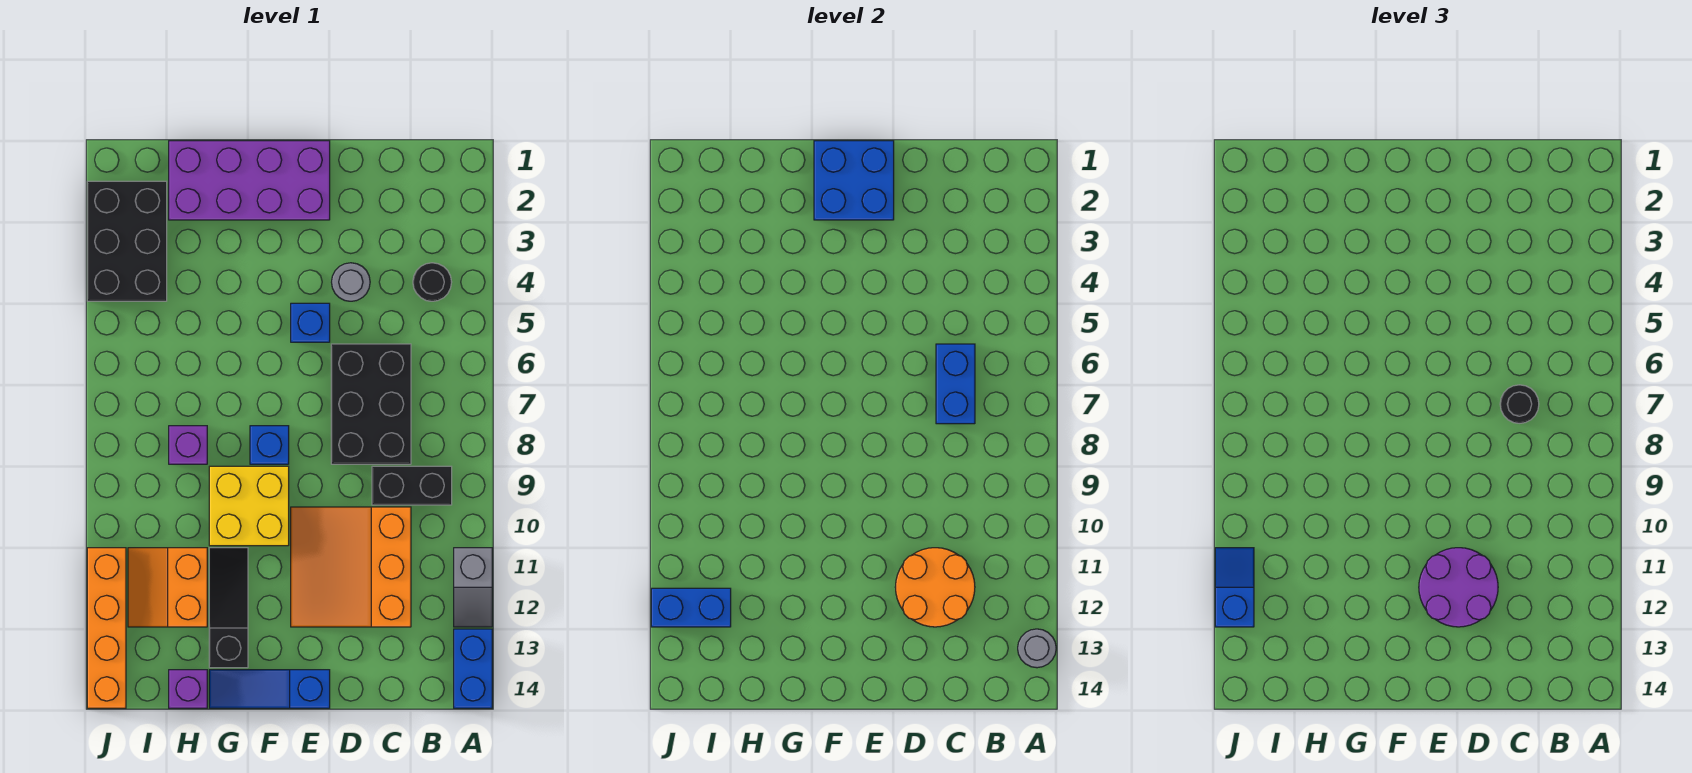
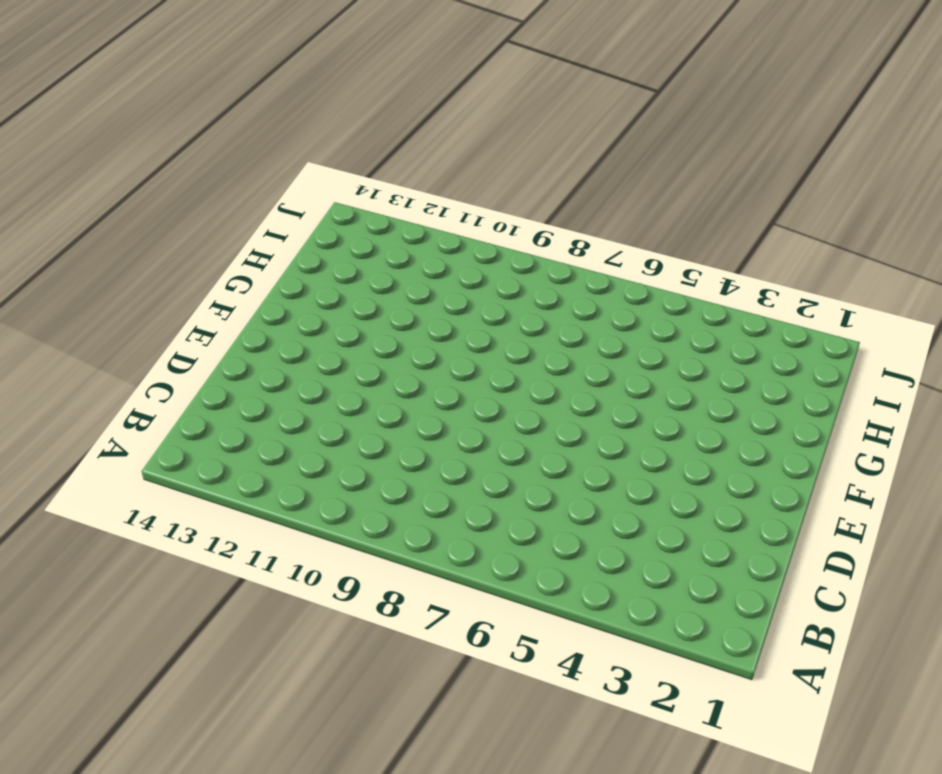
none -> grey 1x2 slope [454,548,492,627]
none -> blue 1x2 brick [454,629,492,708]
none -> black 1x1 round brick [413,263,452,301]

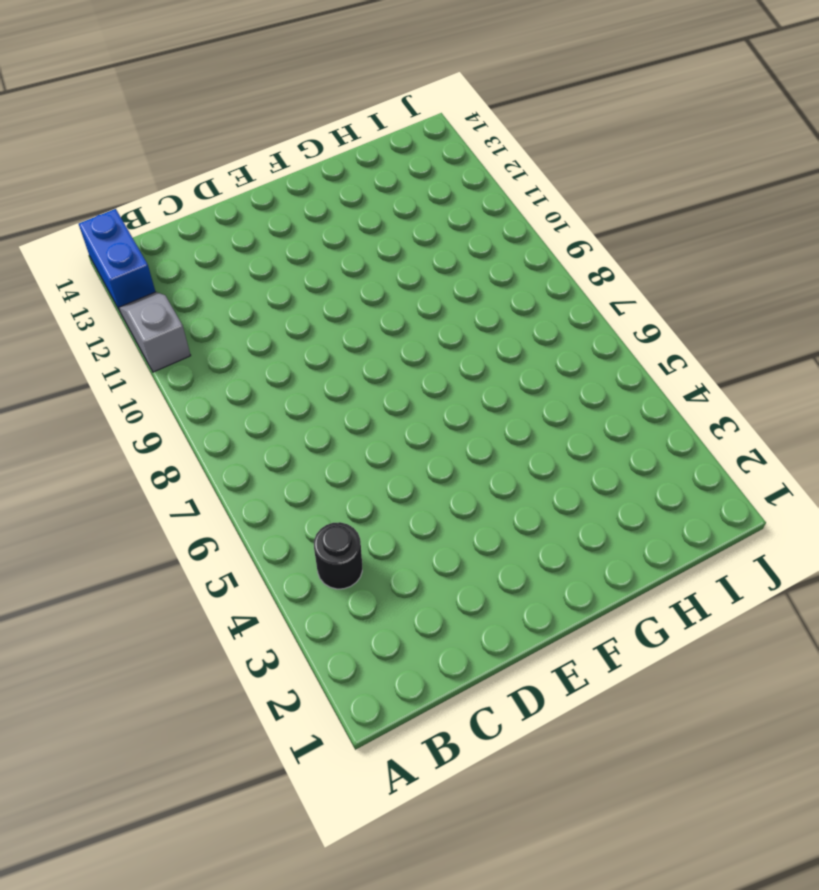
none -> black 1x2 brick [372,466,452,505]
none -> black 2x3 brick [331,344,411,464]
none -> orange 3x3 slope [291,507,411,627]

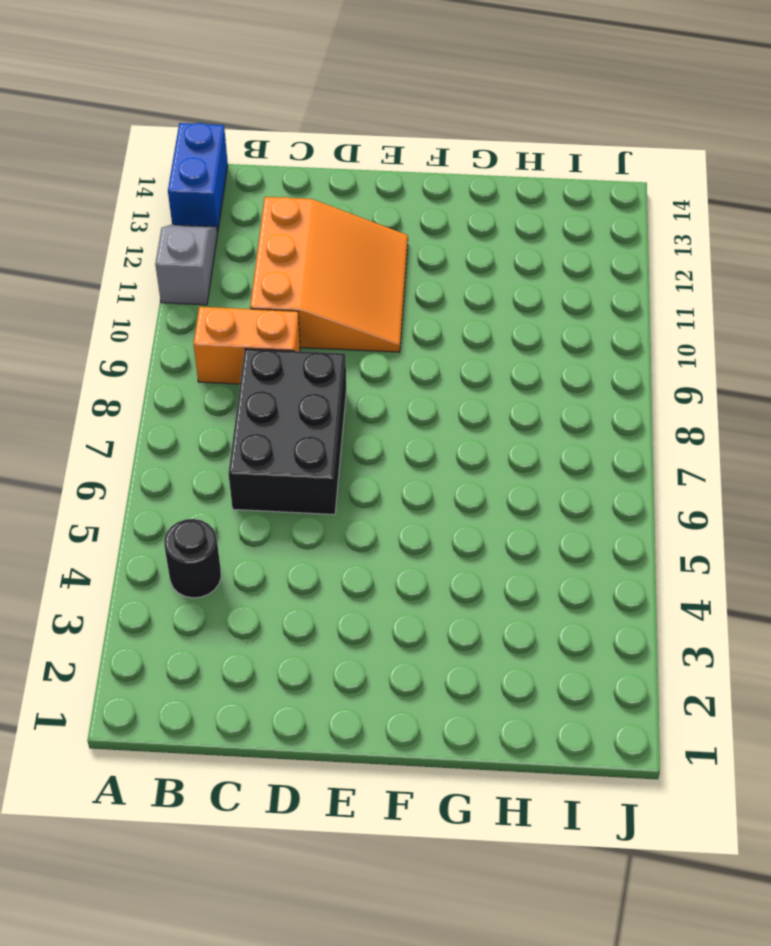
orange 1x2 brick [194,307,300,384] -> black 1x2 brick [372,466,452,505]
none -> grey 1x1 round brick [332,263,370,301]
none -> purple 2x4 brick [169,141,330,220]
none -> blue 1x1 brick [291,303,330,342]

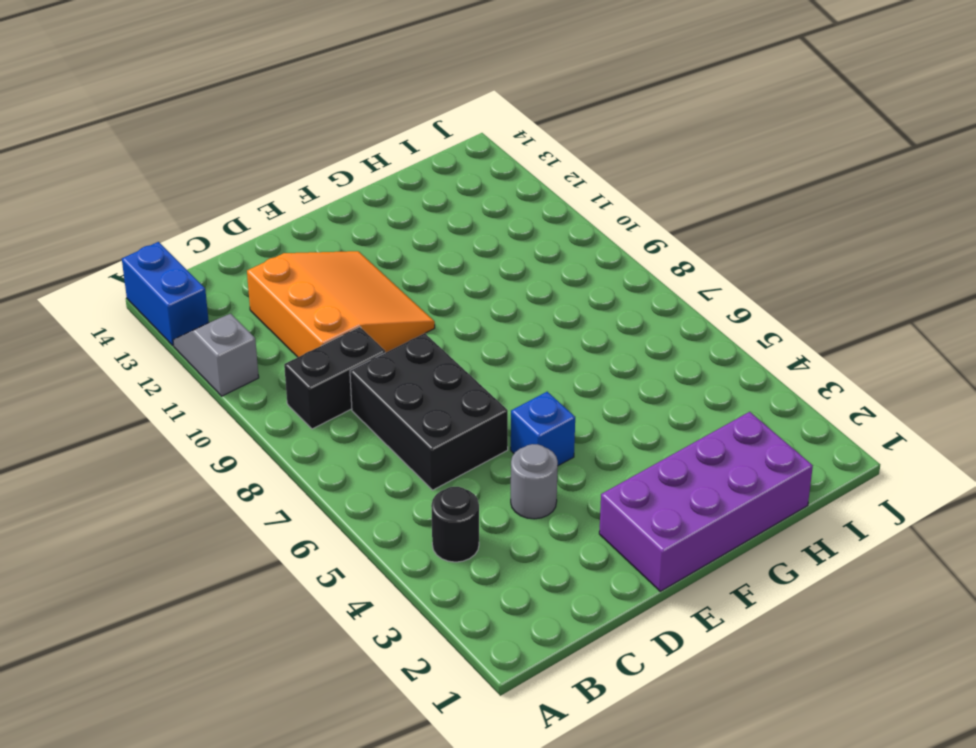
none -> blue 1x3 slope [209,670,330,708]
none -> blue 1x1 brick [250,426,289,464]
none -> yellow 2x2 brick [209,466,289,546]

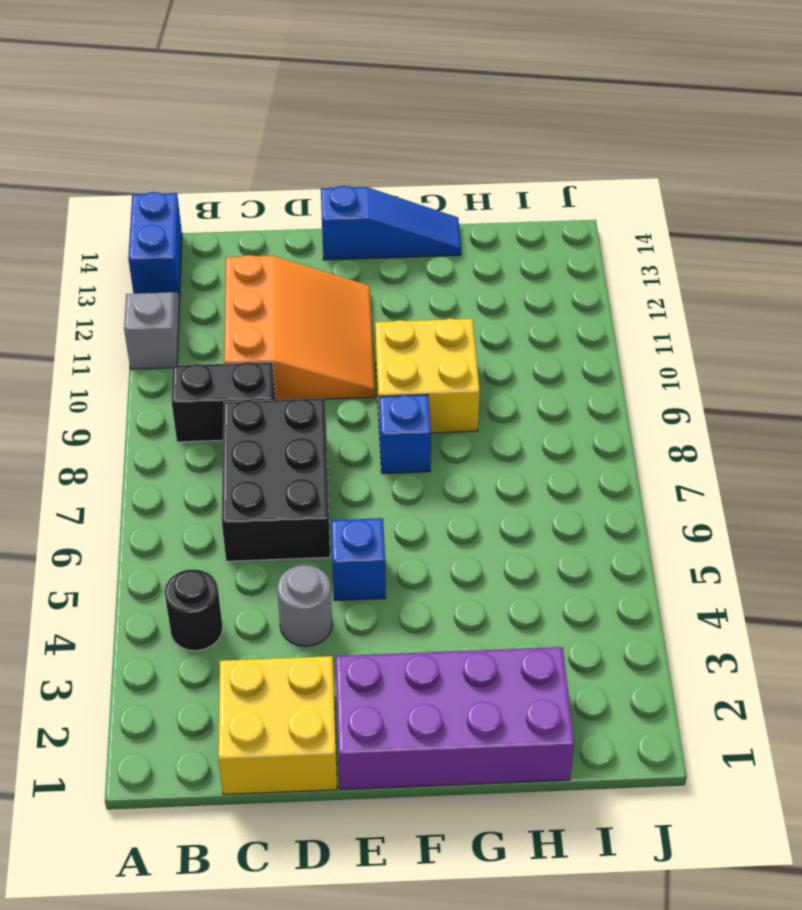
yellow 2x2 brick [218,656,337,795] -> none
none -> black 1x3 slope [209,548,248,668]
none -> purple 1x1 brick [169,426,207,464]
none -> orange 2x2 slope [128,548,207,627]

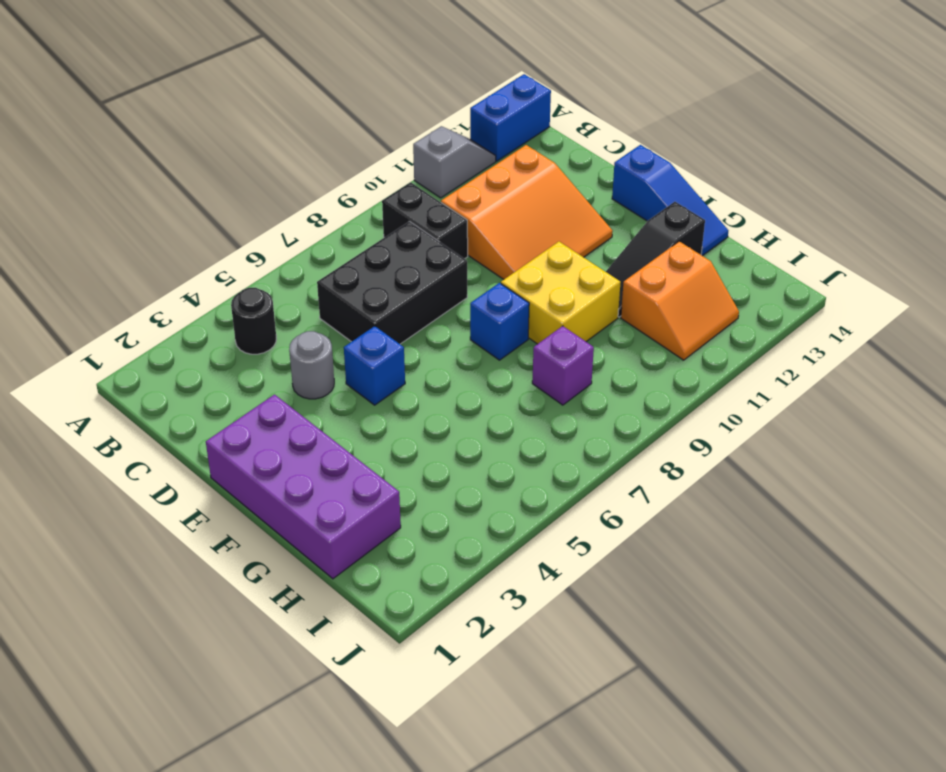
none -> purple 1x1 brick [169,670,207,708]
none -> black 2x3 brick [87,181,167,301]
none -> orange 1x4 brick [87,548,126,708]

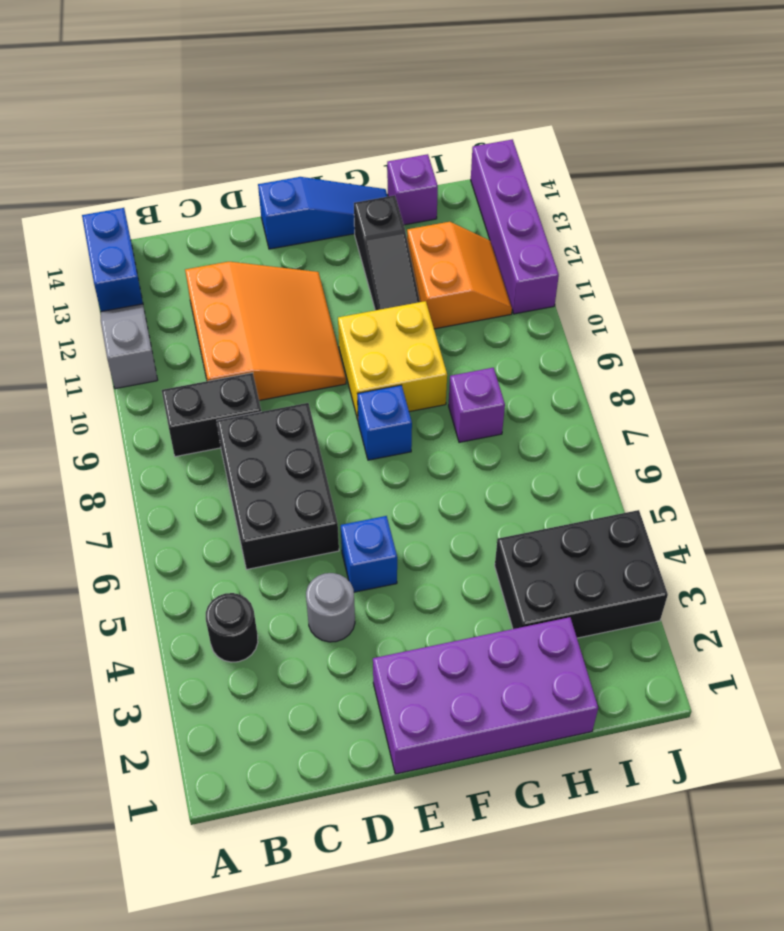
black 2x3 brick [495,510,668,638] -> black 2x3 brick turned to [87,181,167,301]
purple 1x4 brick [471,139,559,314] -> orange 1x4 brick [87,548,126,708]
none -> grey 1x1 round brick [1018,629,1056,668]
none -> blue 1x2 brick [936,344,975,424]
none -> orange 2x2 round brick [895,548,975,627]

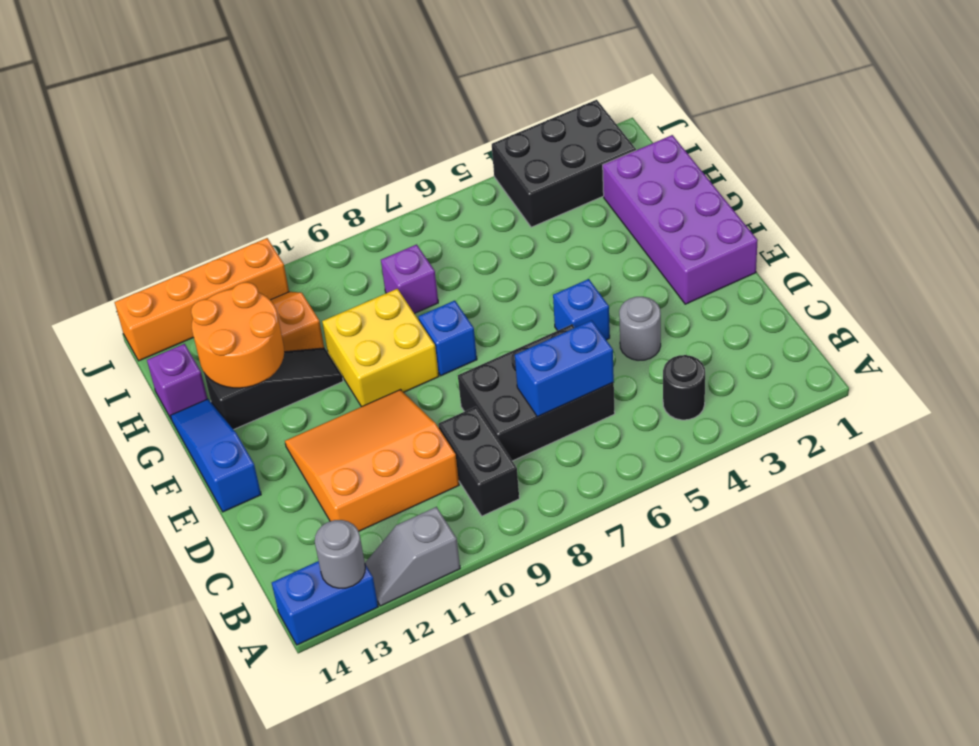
orange 2x2 round brick [191,282,284,388] -> orange 2x2 round brick moved to [895,548,975,627]
none -> blue 2x2 brick [814,141,894,220]
none -> blue 1x2 brick [651,588,731,627]
none -> black 1x1 round brick [1500,385,1539,423]

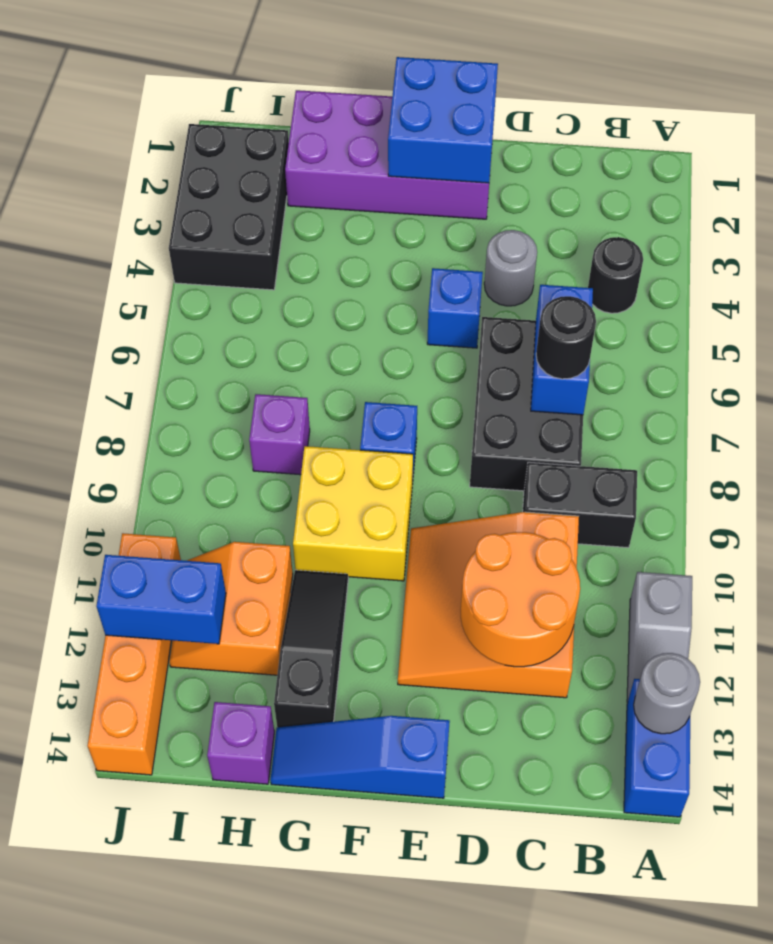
none -> purple 2x2 round brick [1419,548,1498,627]
none -> blue 1x2 slope [1215,548,1254,627]

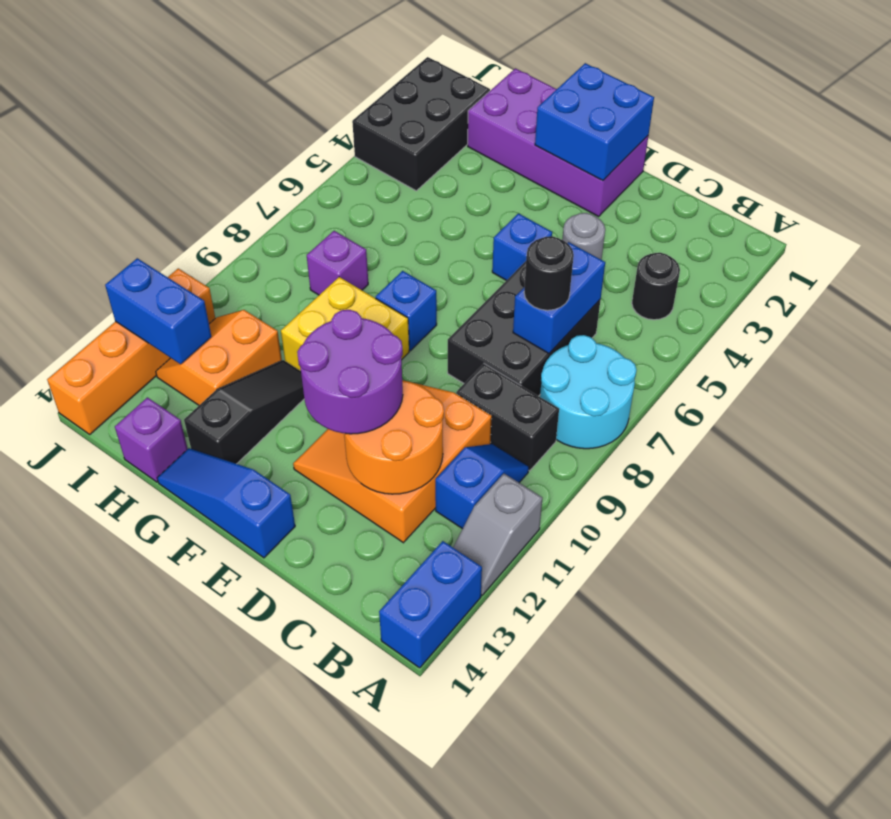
cyan 2x2 round brick [540,335,636,449] -> none
blue 1x2 slope [435,444,529,529] -> blue 1x2 slope moved to [1215,548,1254,627]
none -> grey 1x1 round brick [1018,629,1056,668]

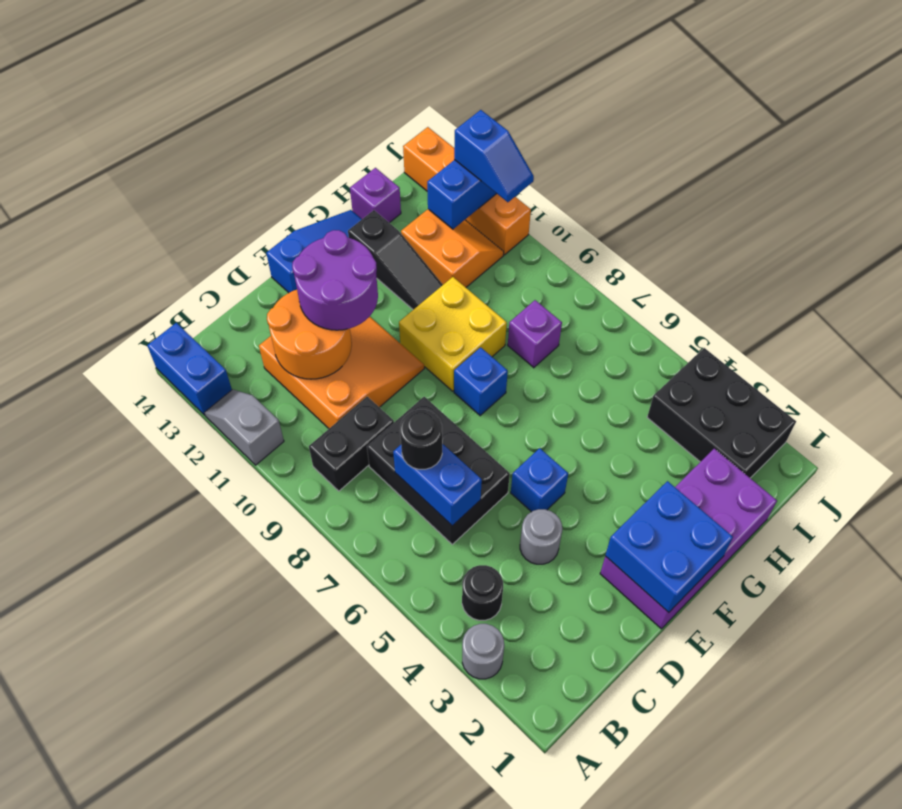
grey 1x1 round brick [462,624,504,679] -> grey 1x1 round brick moved to [1018,629,1056,668]

